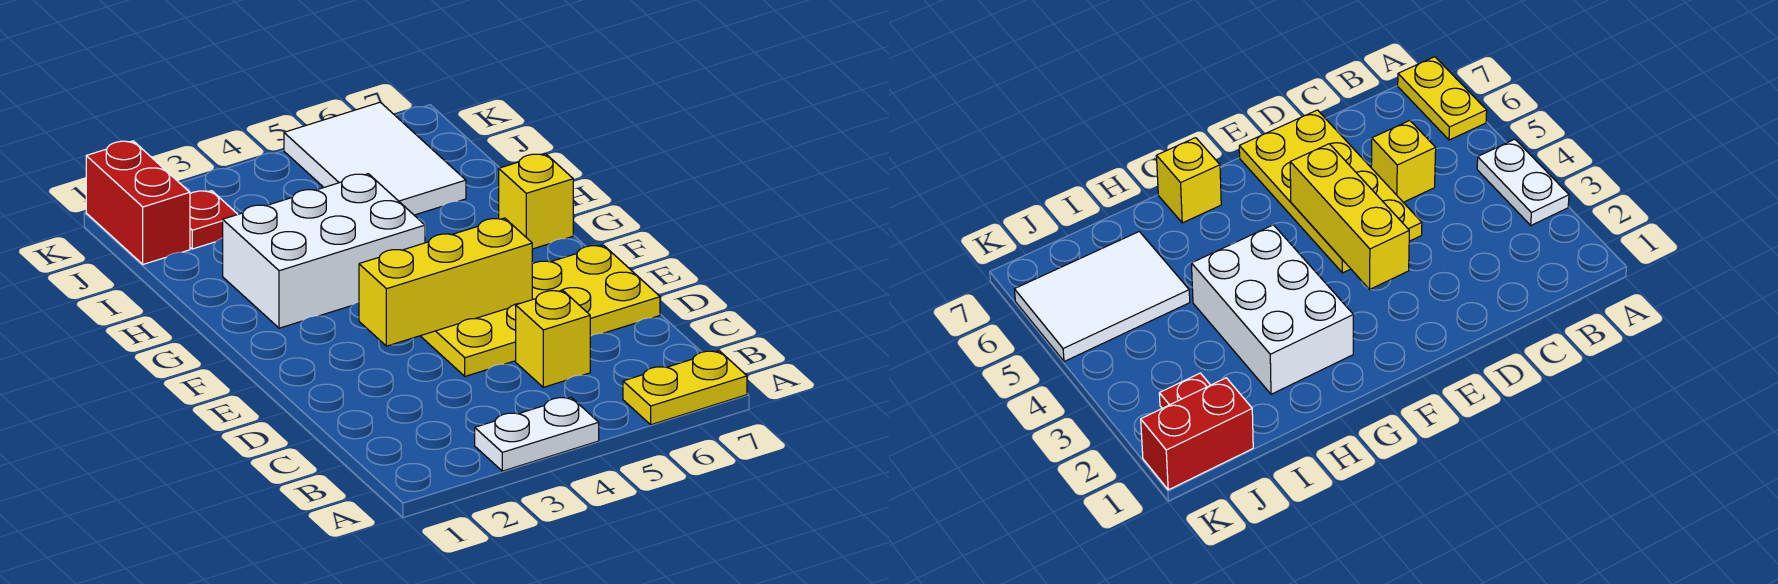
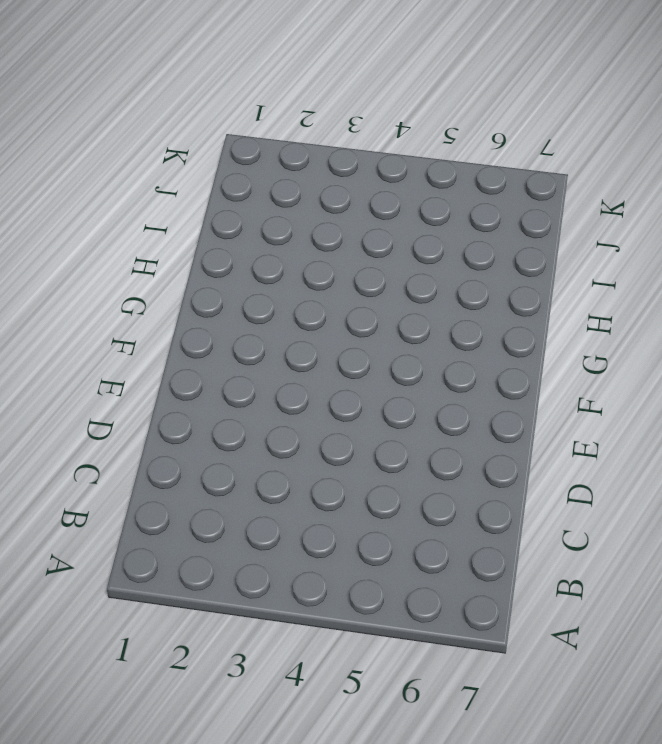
none -> white 1x2 plate [475,397,599,471]
none -> yellow 1x2 plate [623,351,747,425]

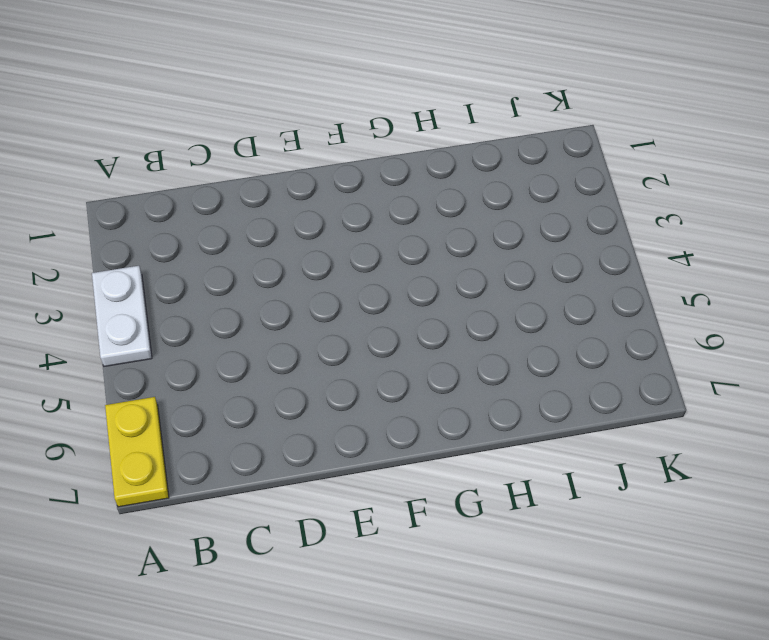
none -> yellow 1x1 brick [516,290,590,387]
none -> yellow 2x4 plate [421,245,660,376]

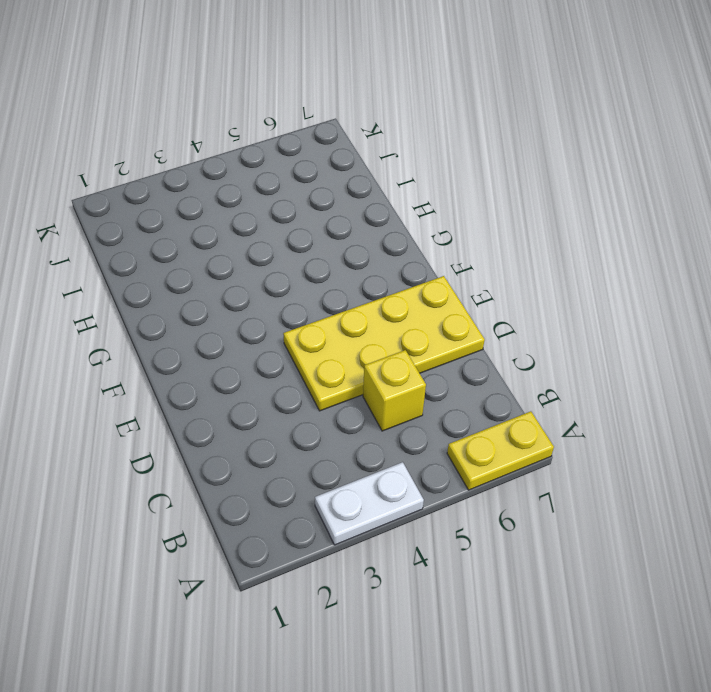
none -> white 2x3 brick [223,174,425,328]
none -> yellow 1x1 brick [499,154,573,249]

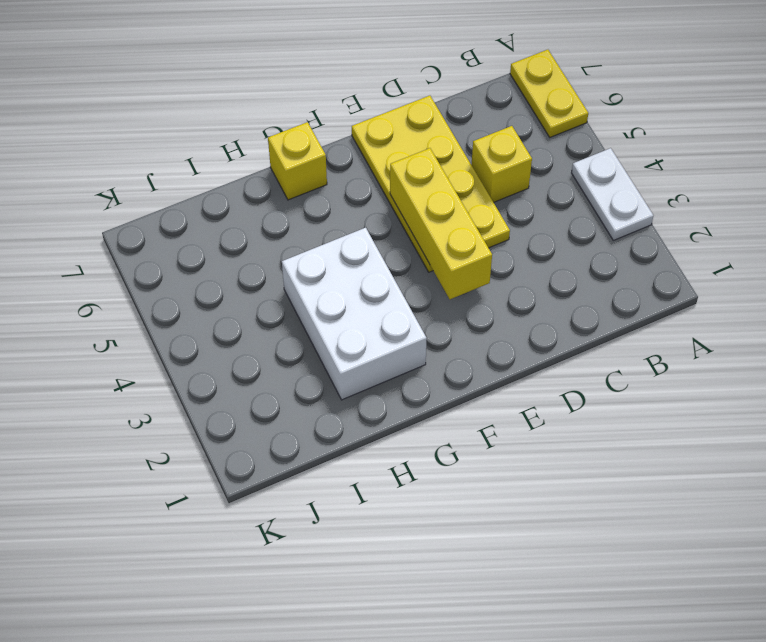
none -> white 2x3 tile [284,102,466,215]
none -> red 1x2 brick [86,141,190,264]

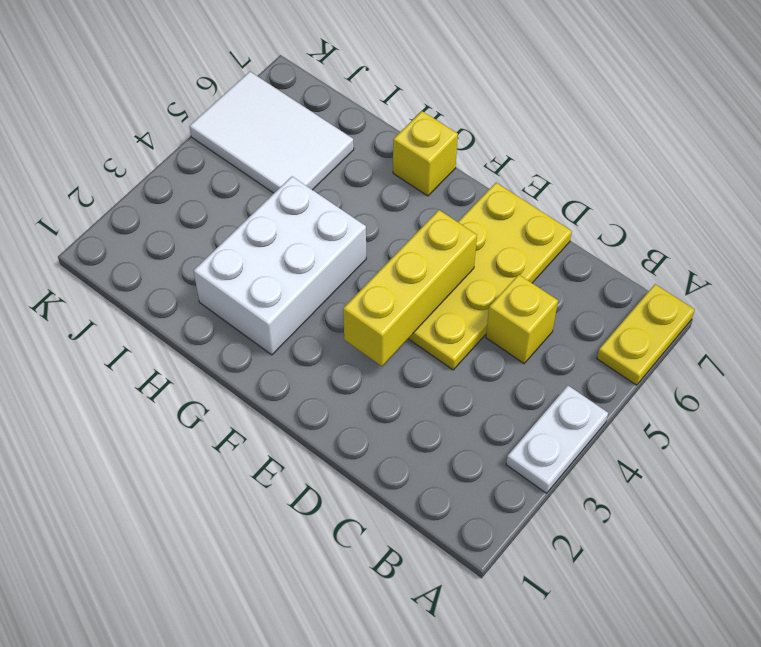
none -> red 1x2 brick [86,141,190,264]
none -> red 1x1 plate [190,191,238,249]

